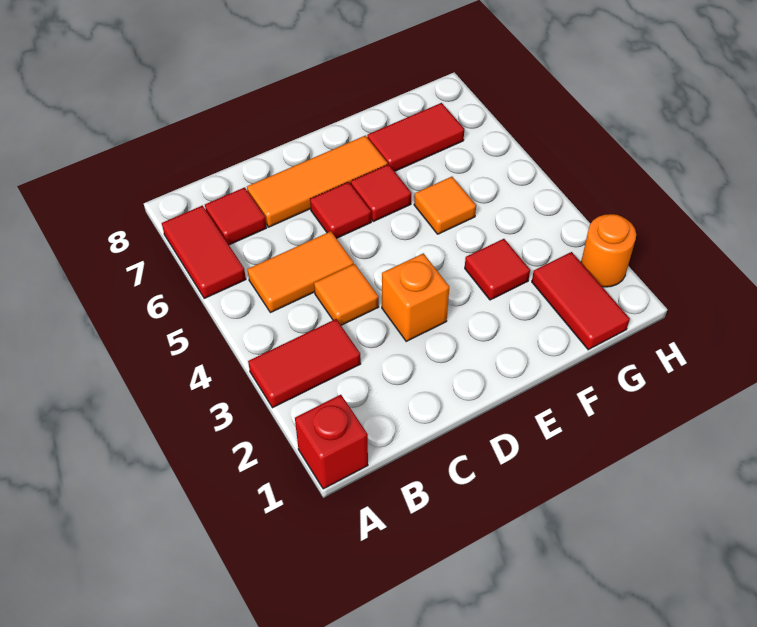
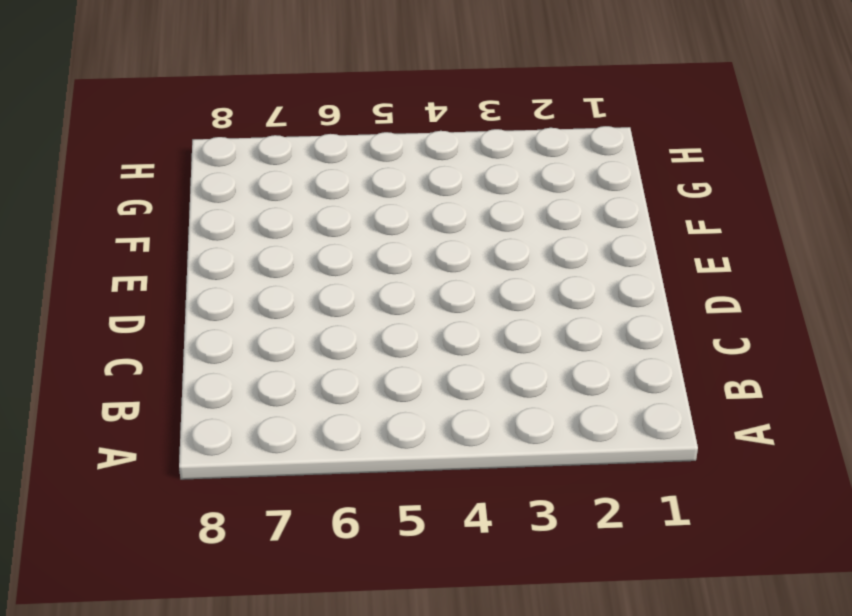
none -> red 1x1 brick [295,395,368,489]
none -> red 1x2 tile [248,319,361,408]
none -> red 1x2 tile [162,206,246,298]

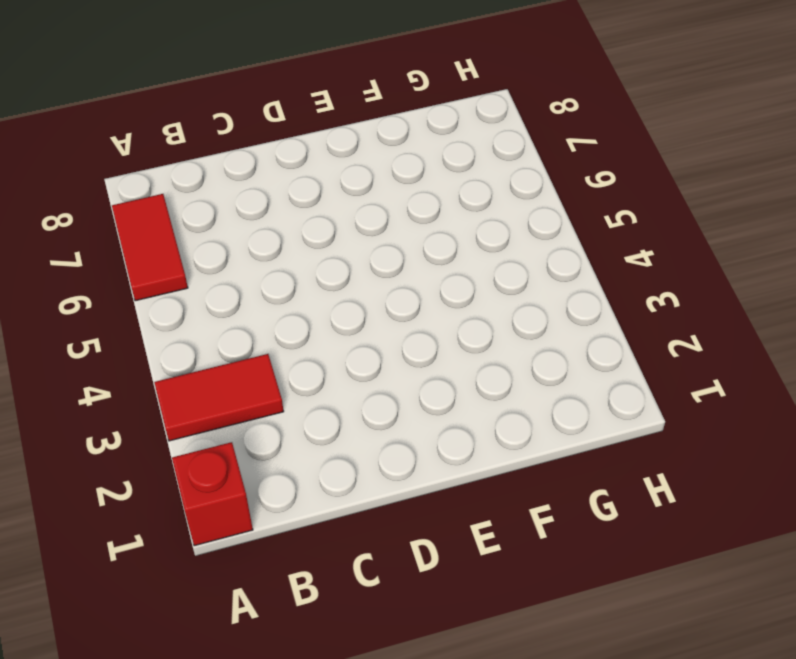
none -> orange 1x2 tile [248,231,354,313]
none -> red 1x1 tile [205,187,267,245]
none -> orange 1x1 tile [314,264,379,325]

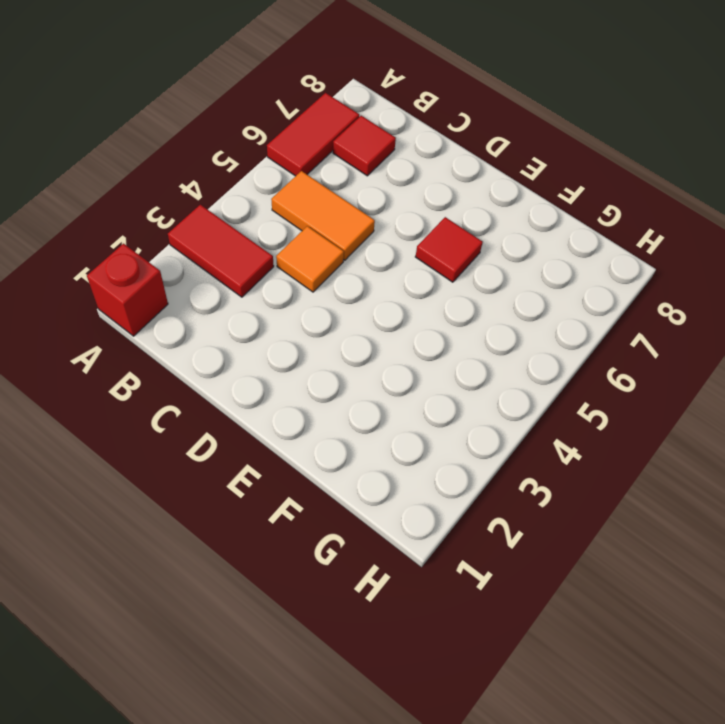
none -> orange 1x3 tile [247,136,388,227]
none -> orange 1x1 brick [382,253,449,341]
none -> red 1x1 tile [310,182,371,238]

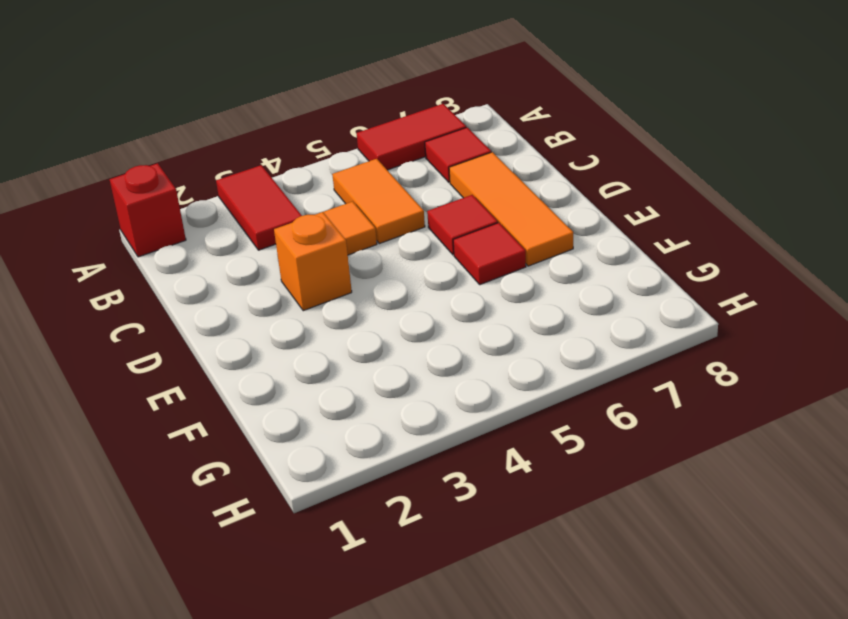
none -> red 1x1 tile [465,239,530,300]
none -> orange 1x1 tile [414,177,476,234]
none -> red 1x2 tile [367,103,464,171]

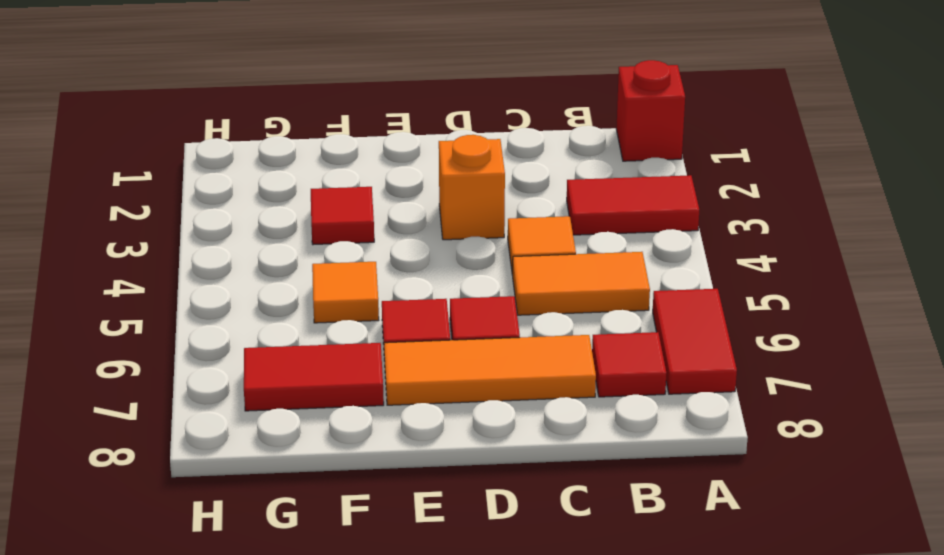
none -> red 1x2 tile [532,252,630,350]
none -> orange 1x1 round brick [581,214,636,287]

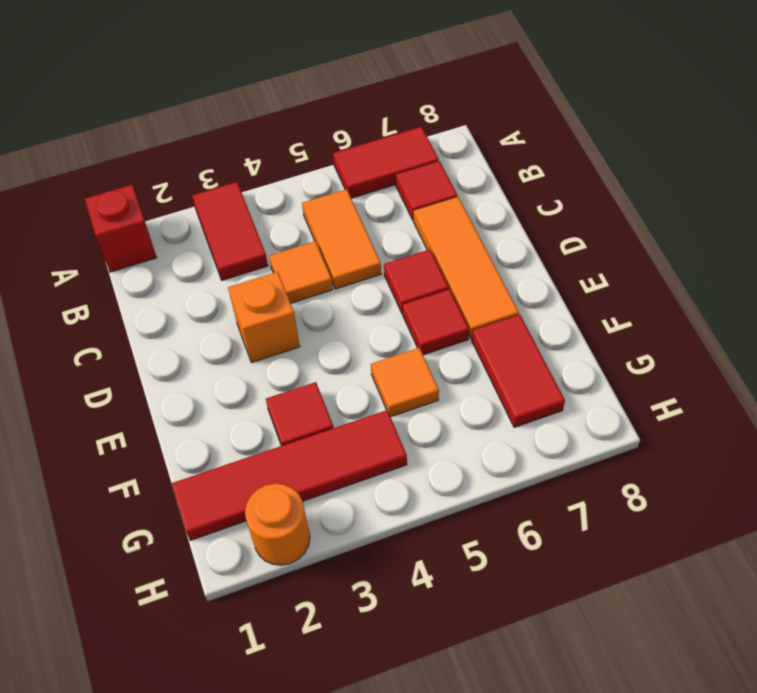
red 1x4 tile [172,410,407,540] -> red 1x2 tile [532,252,630,350]

